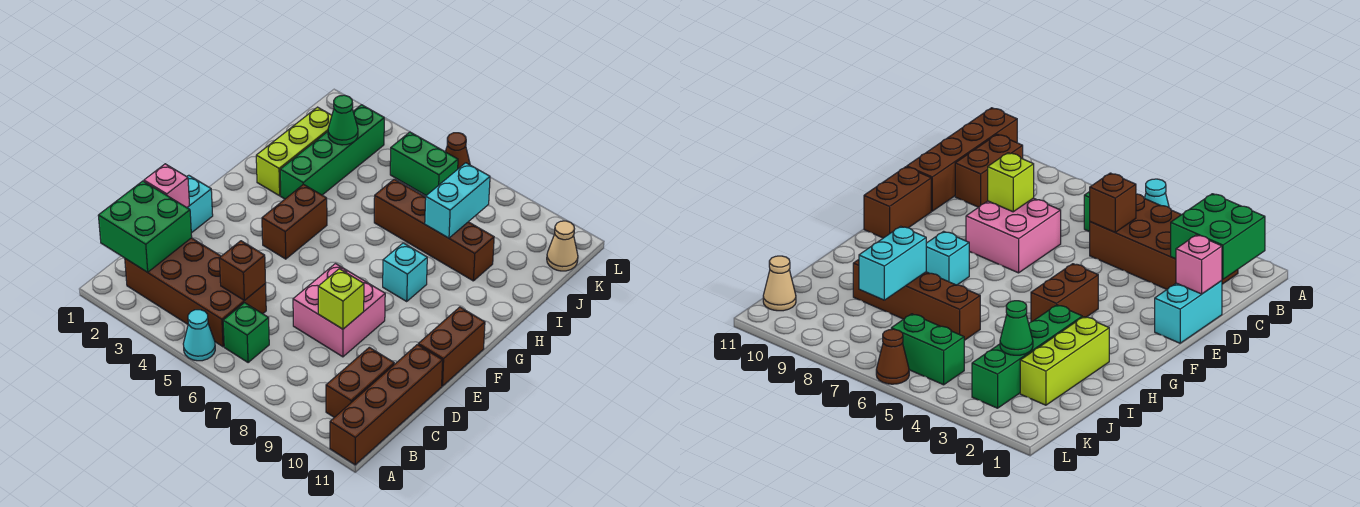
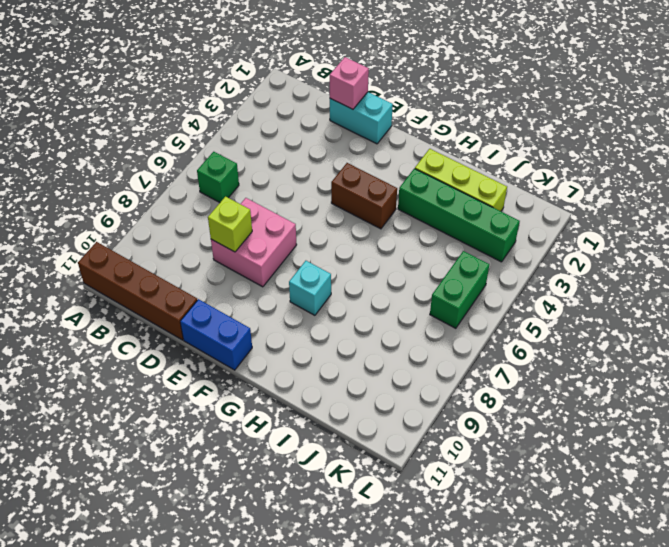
blue 1x2 brick [180,299,252,370] -> brown 1x2 brick [418,307,485,386]
none -> cyan 1x1 cone [183,310,215,361]
none -> brown 2x4 brick [125,238,266,347]
none -> brown 1x2 brick [326,347,394,417]

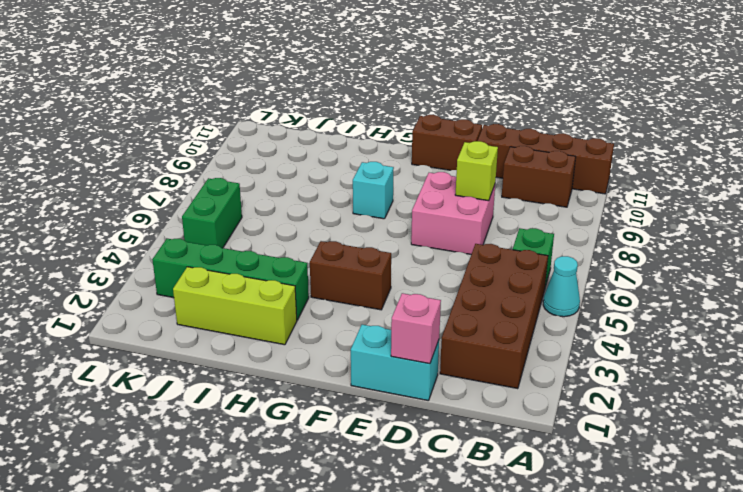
none -> brown 1x4 brick [374,179,494,281]
none -> tan 1x1 cone [547,221,578,271]
none -> brown 1x1 cone [445,133,470,169]

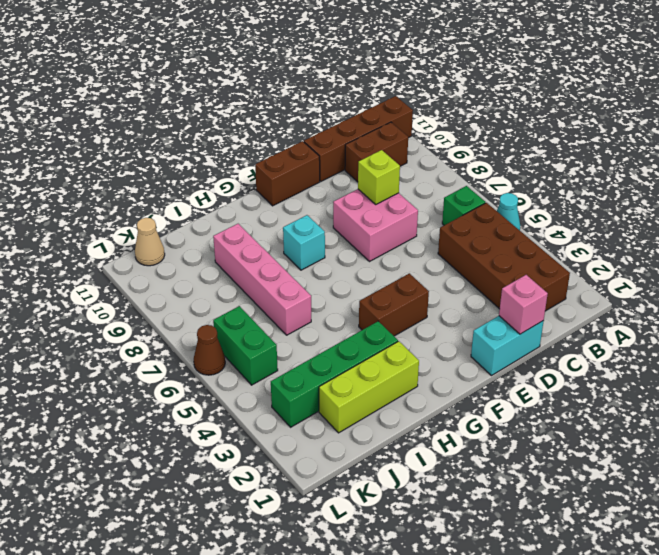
pink 1x4 brick [213,224,311,335] -> brown 1x4 brick [374,179,494,281]
none -> green 2x2 brick [98,181,192,272]
none -> brown 1x1 brick [219,241,266,300]
none -> cyan 1x2 brick [425,163,490,238]

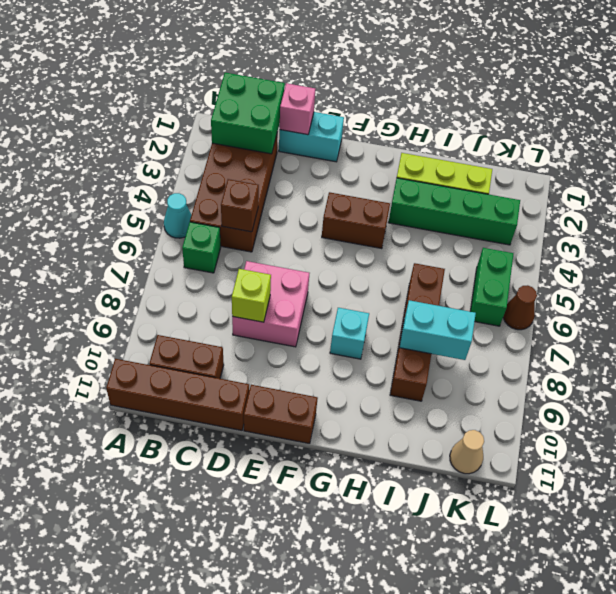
none -> green 1x1 cone [328,95,358,145]

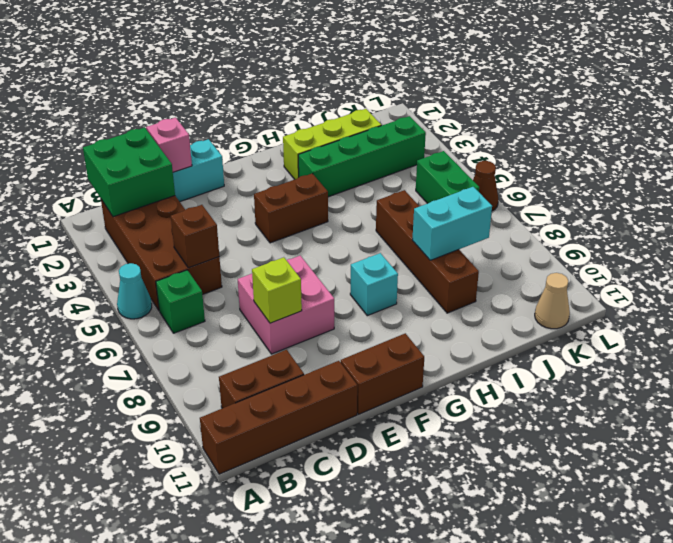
none -> green 1x1 cone [328,95,358,145]

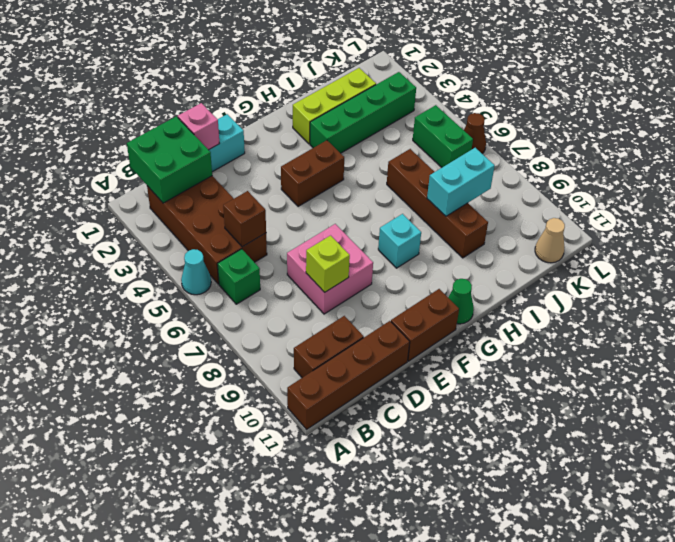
green 1x1 cone [448,279,474,324] -> green 1x1 cone moved to [328,95,358,145]

